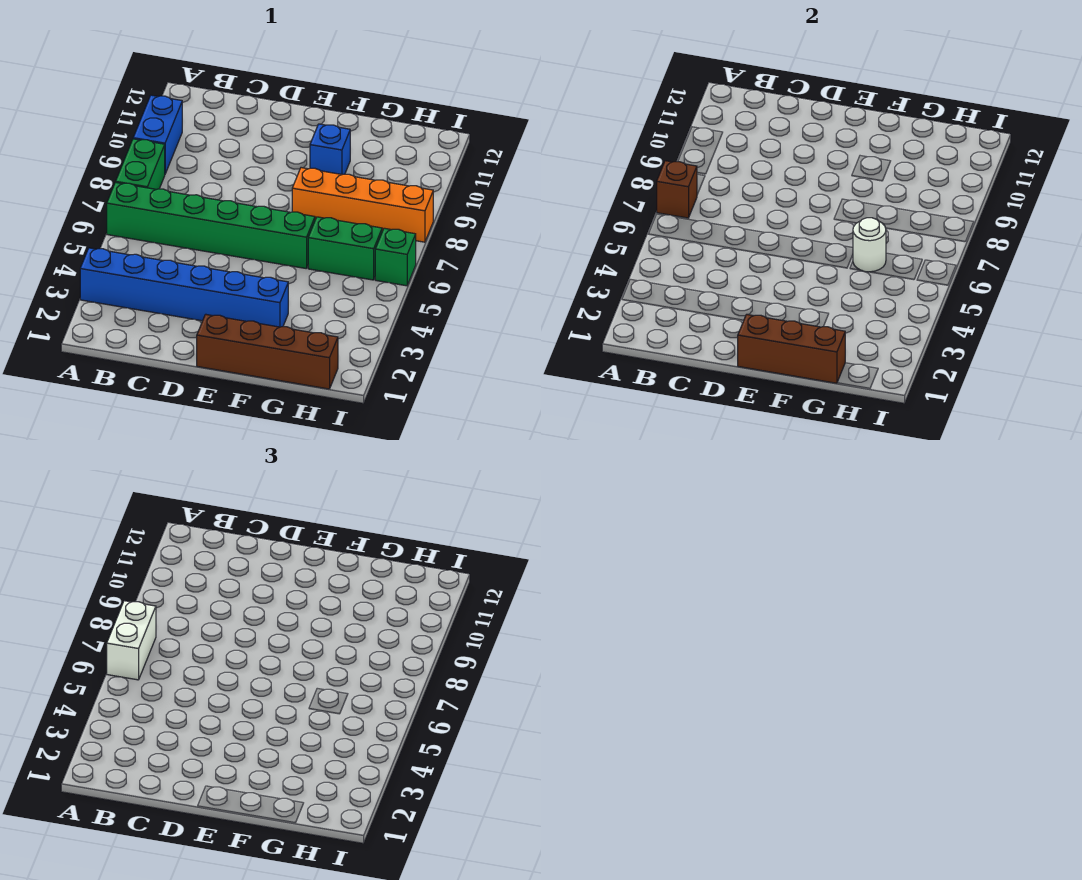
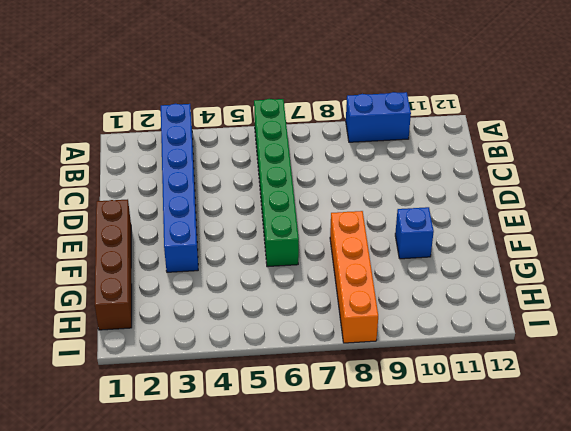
none -> green 1x2 brick [116,139,165,189]
none -> green 1x2 brick [308,217,382,280]
none -> green 1x1 brick [375,228,416,286]

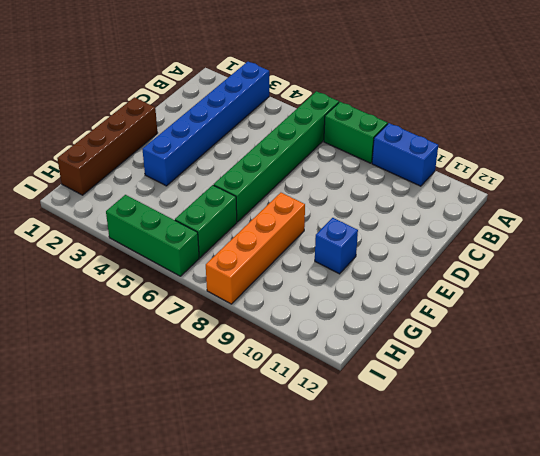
green 1x3 brick [106,195,199,276] -> green 1x1 brick [375,228,416,286]
none -> brown 1x1 brick [657,161,697,218]
none -> brown 1x3 brick [738,314,845,383]
none -> white 1x1 round brick [853,218,886,272]

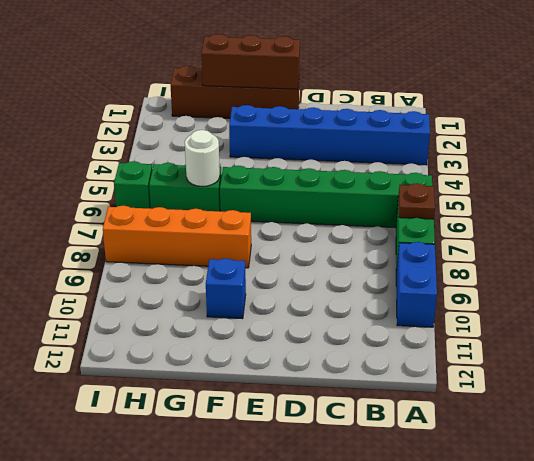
brown 1x1 plate [399,183,435,219] -> brown 1x1 brick [657,161,697,218]
none -> white 1x2 brick [107,601,156,680]

